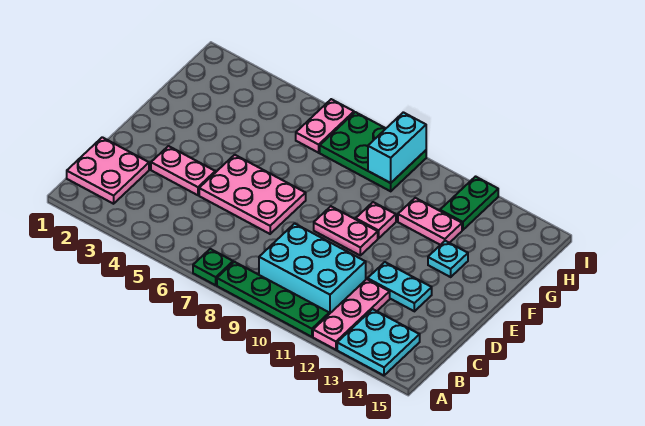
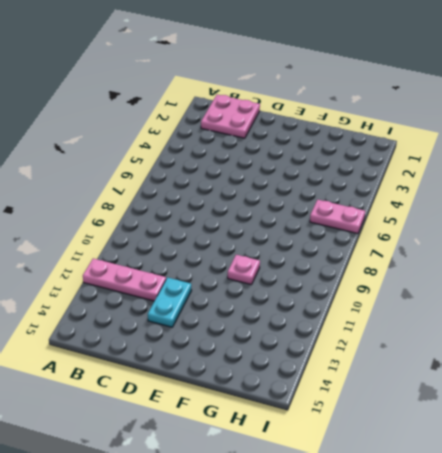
none -> green 1x1 plate [193,249,233,285]
none -> green 1x4 plate [217,262,329,337]
none -> cyan 2x2 plate [337,309,420,375]

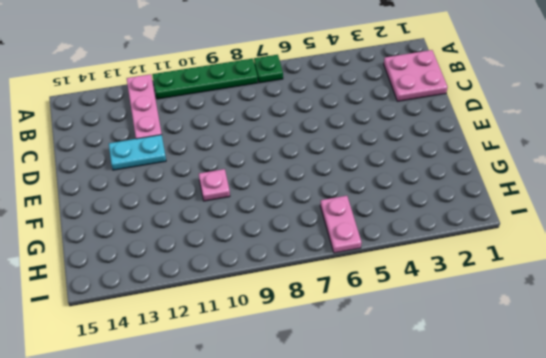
none -> cyan 2x2 plate [337,309,420,375]
none -> cyan 2x3 brick [259,224,366,314]
none -> pink 1x2 plate [151,146,215,195]

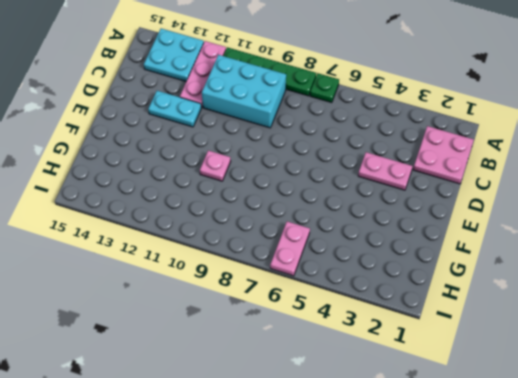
none -> pink 2x3 plate [199,155,306,234]
none -> pink 1x2 plate [314,206,378,255]
none -> cyan 1x1 plate [428,241,468,277]

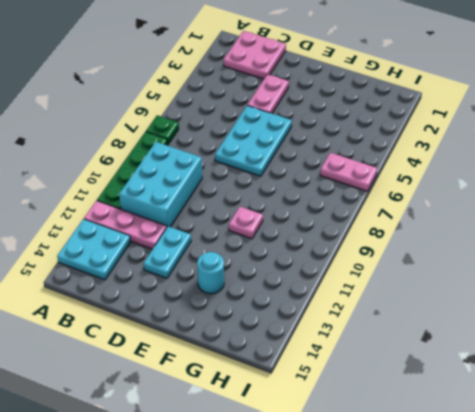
cyan 2x3 plate [215,106,292,176] -> pink 2x3 plate [199,155,306,234]
cyan 1x1 round brick [197,252,224,294] -> cyan 1x1 plate [428,241,468,277]
none -> pink 1x2 plate [314,206,378,255]
none -> pink 1x2 plate [398,198,462,245]
none -> green 2x3 plate [320,112,426,191]

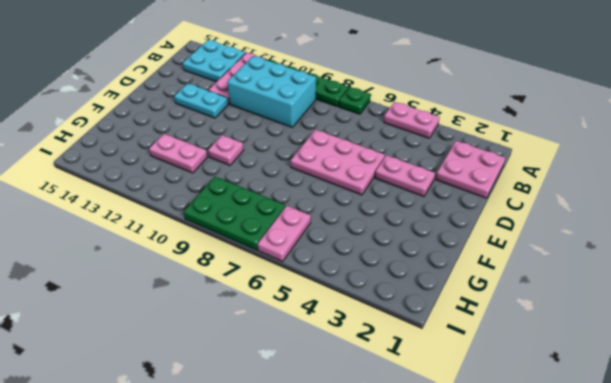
pink 1x2 plate [384,102,440,138] -> pink 1x2 plate moved to [314,206,378,255]
none -> cyan 1x1 plate [428,241,468,277]
none -> green 1x2 plate [440,177,498,230]
none -> cyan 1x2 brick [368,112,426,183]

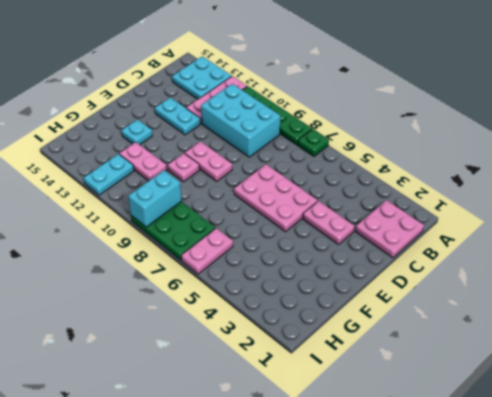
cyan 1x2 plate [84,154,134,195] -> green 1x2 plate [440,177,498,230]

